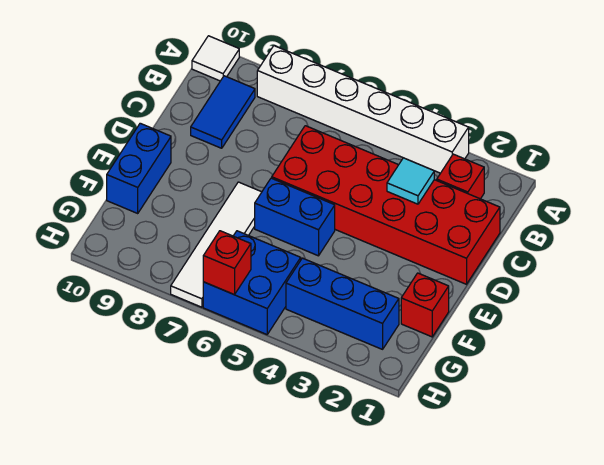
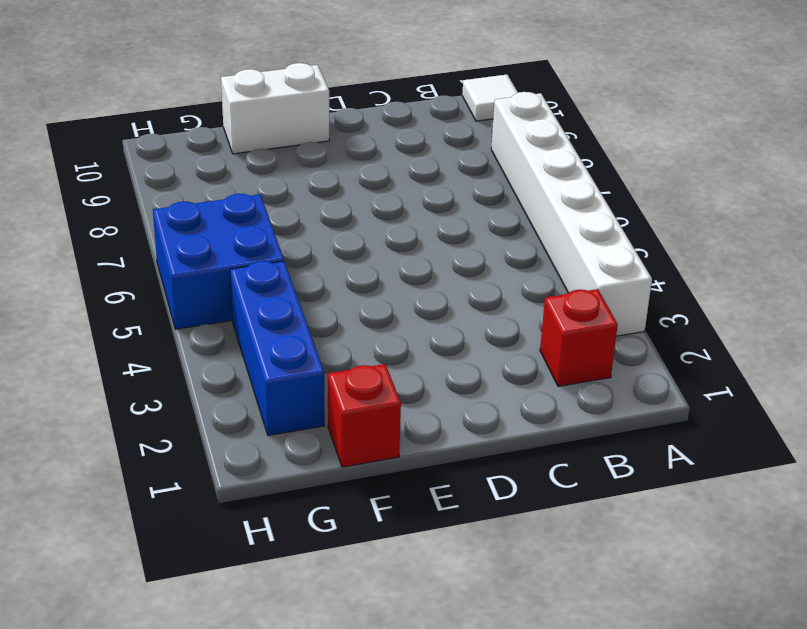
white 1x2 brick [221,63,329,154] -> blue 1x2 brick [107,123,171,213]
none -> blue 1x2 tile [191,76,255,148]
none -> red 2x6 brick [272,126,500,284]
none -> blue 1x2 brick [255,178,335,256]

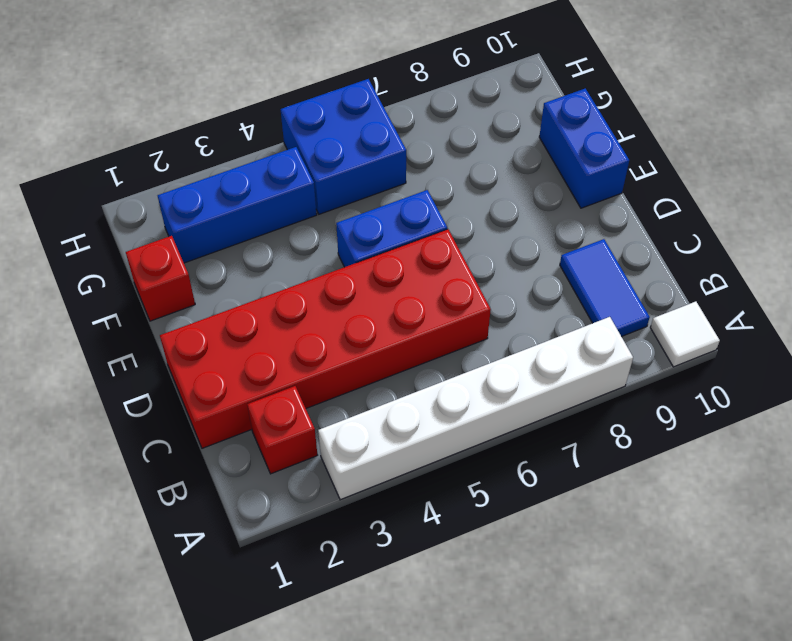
none -> white 1x4 tile [171,182,262,307]
none -> cyan 1x1 tile [387,158,434,204]
none -> red 1x1 brick [203,231,251,295]

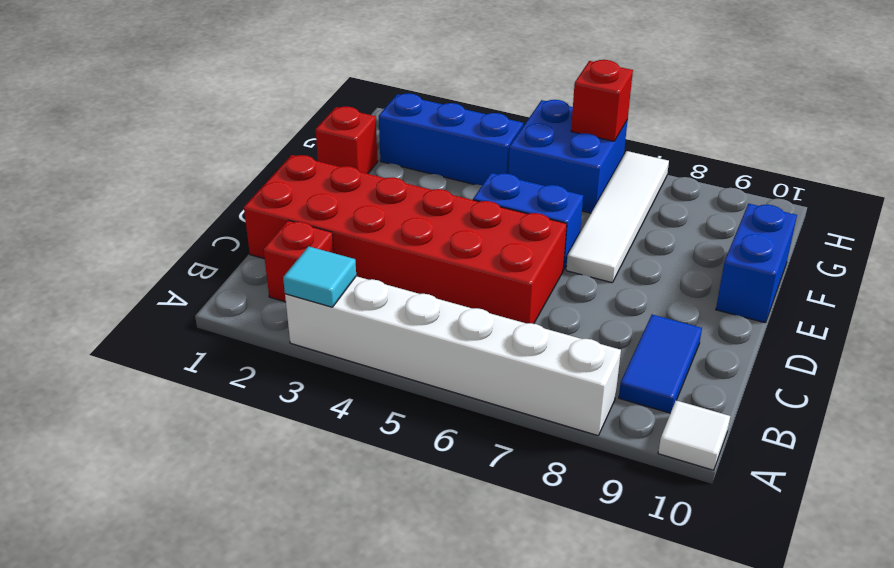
cyan 1x1 tile [283,246,356,307] -> cyan 1x1 tile moved to [387,158,434,204]

